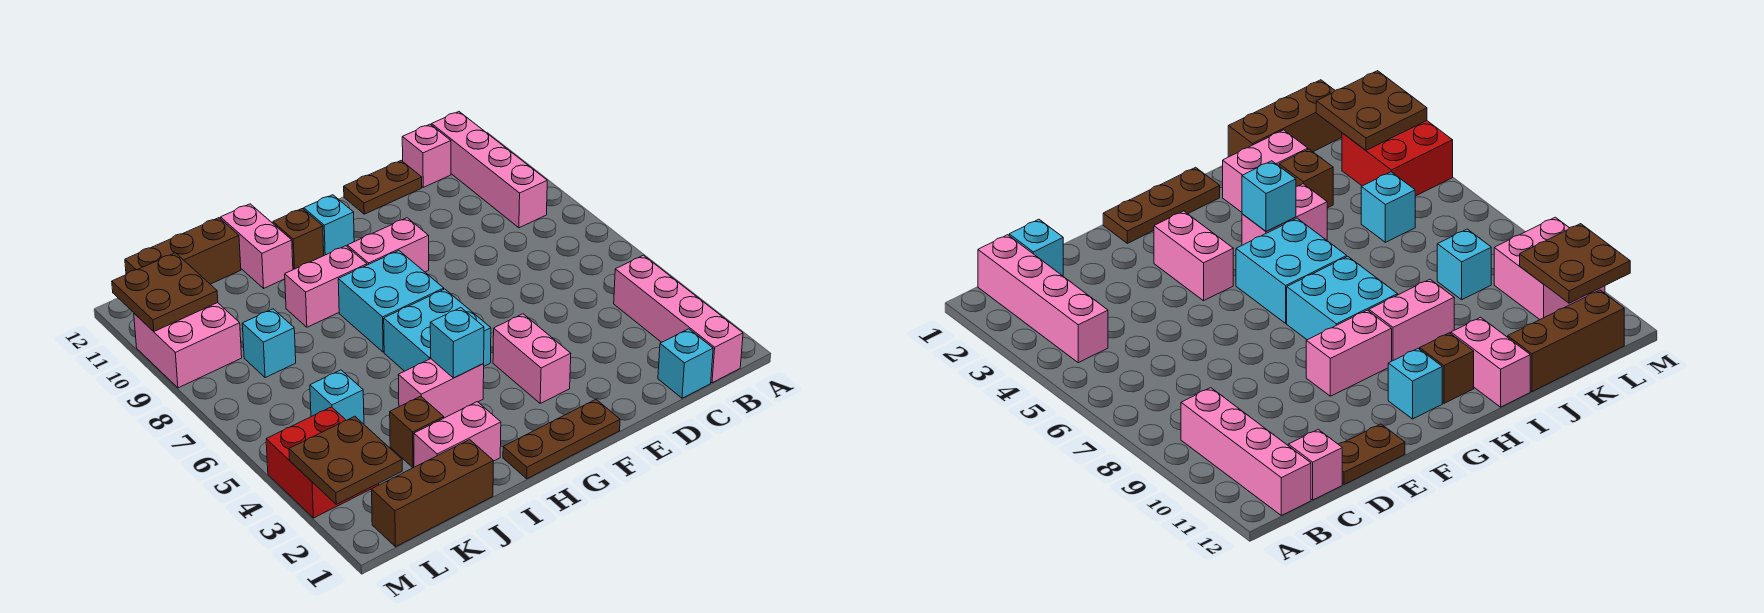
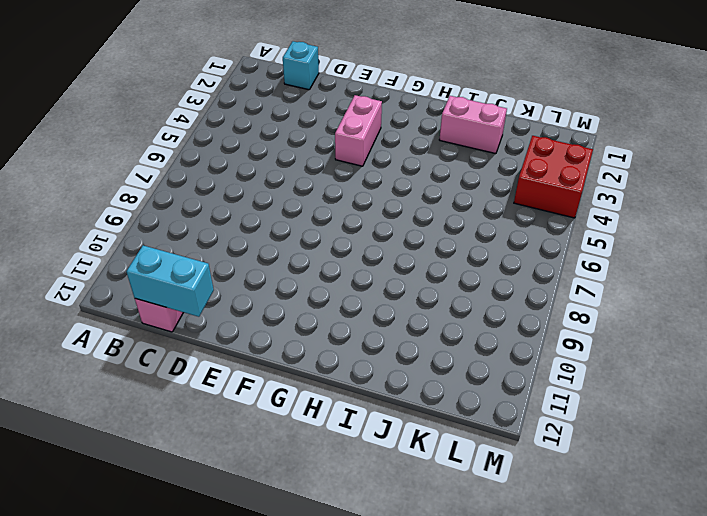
cyan 1x2 brick [126,245,214,317] -> none
none -> pink 1x4 brick [614,255,743,383]
none -> pink 1x4 brick [432,112,547,228]
none -> brown 1x2 plate [344,161,422,214]

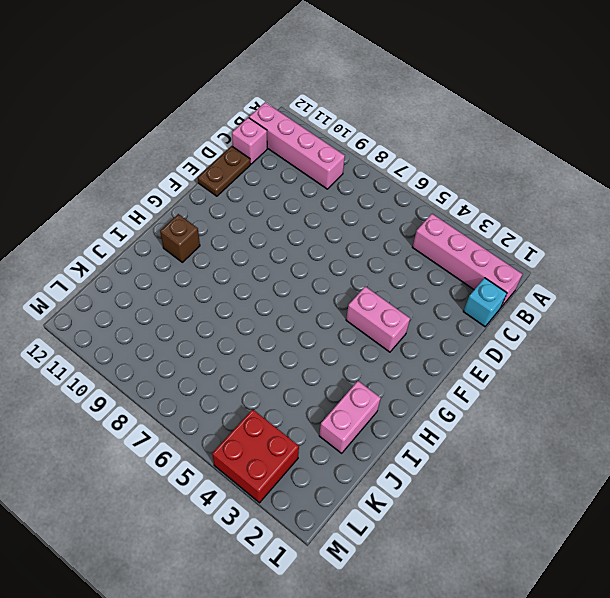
none -> brown 1x3 plate [503,399,620,479]
none -> pink 1x2 brick [347,218,429,272]
none -> cyan 2x2 brick [384,289,491,371]

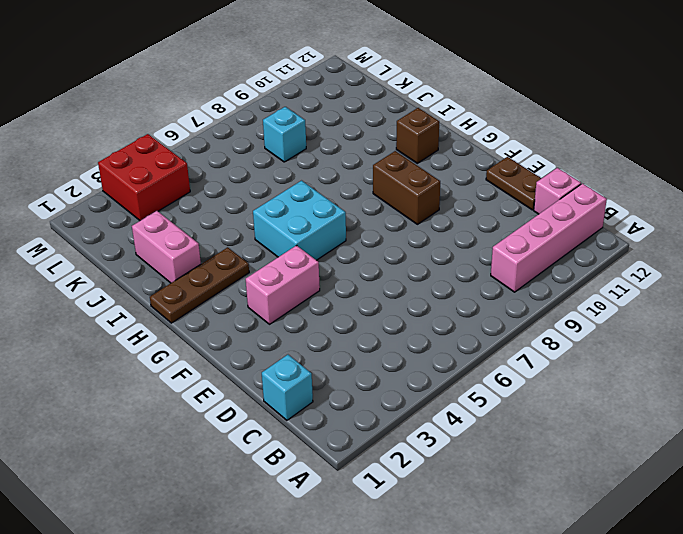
brown 1x2 brick [373,151,440,224] -> pink 1x2 brick [347,218,429,272]
brown 1x3 plate [150,247,249,323] -> brown 1x3 plate turned to [503,399,620,479]
none -> pink 1x4 brick [614,255,743,383]
none -> cyan 2x2 brick [338,251,444,352]
none -> cyan 1x1 brick [304,195,354,255]

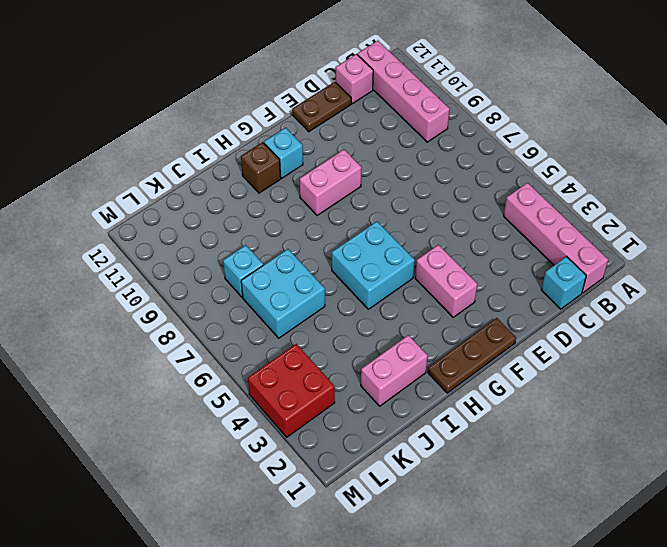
cyan 2x2 brick [241,249,325,338] -> cyan 2x2 brick moved to [338,251,444,352]
none -> pink 1x2 brick [398,359,484,418]
none -> pink 1x2 brick [285,246,367,327]
none -> pink 1x2 brick [221,204,293,288]

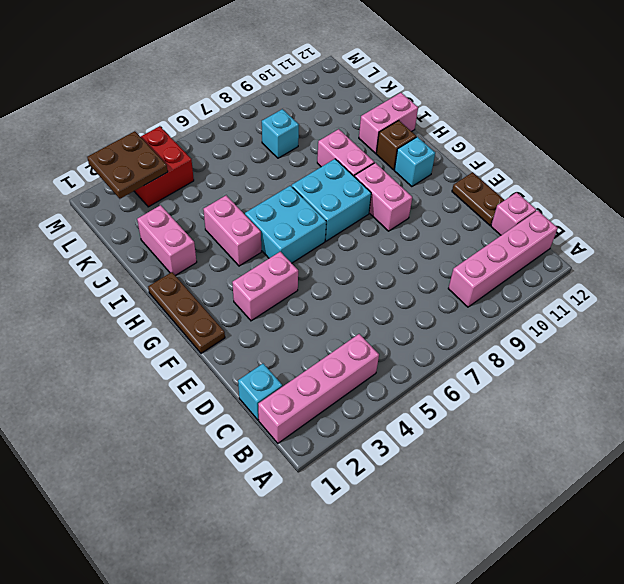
none -> brown 1x3 brick [372,440,493,547]
none -> brown 1x1 brick [390,396,444,468]
none -> brown 1x3 brick [125,218,241,284]

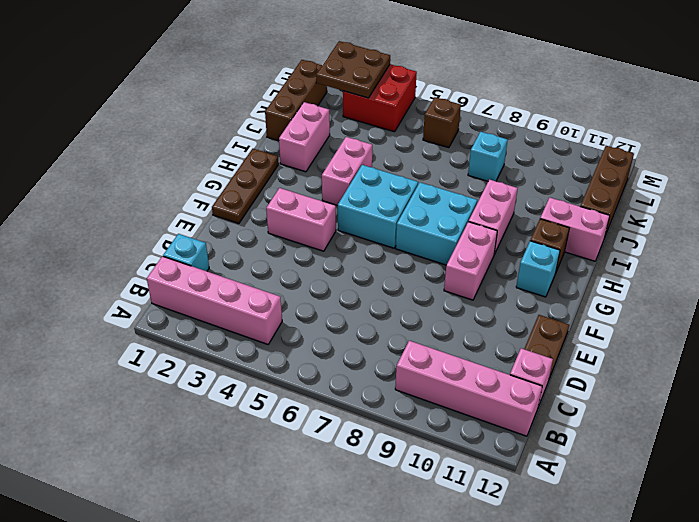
brown 1x1 brick [423,97,461,148] -> brown 1x1 brick moved to [390,396,444,468]
none -> cyan 1x1 brick [310,370,364,424]
none -> pink 2x2 brick [134,303,242,388]
none -> cyan 1x1 brick [430,308,484,378]

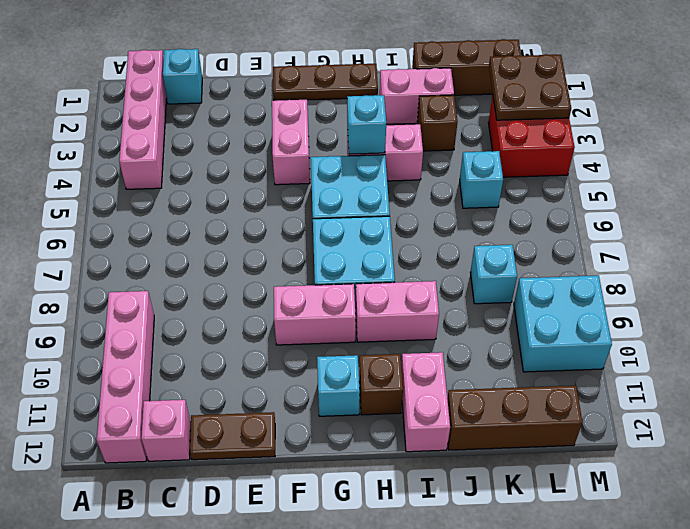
cyan 2x2 brick [514,276,612,372] -> pink 2x2 brick [134,303,242,388]
none -> brown 2x2 plate [112,253,218,331]

